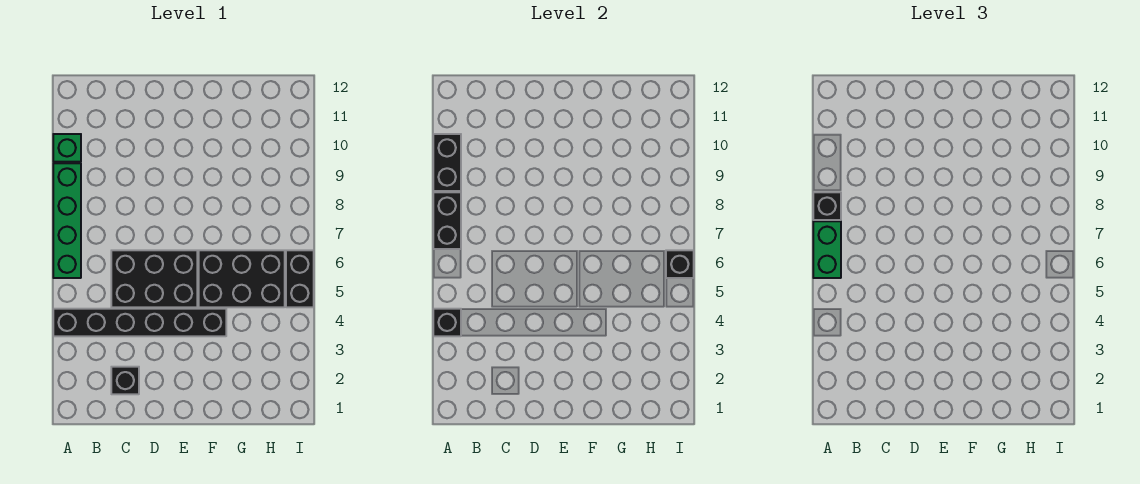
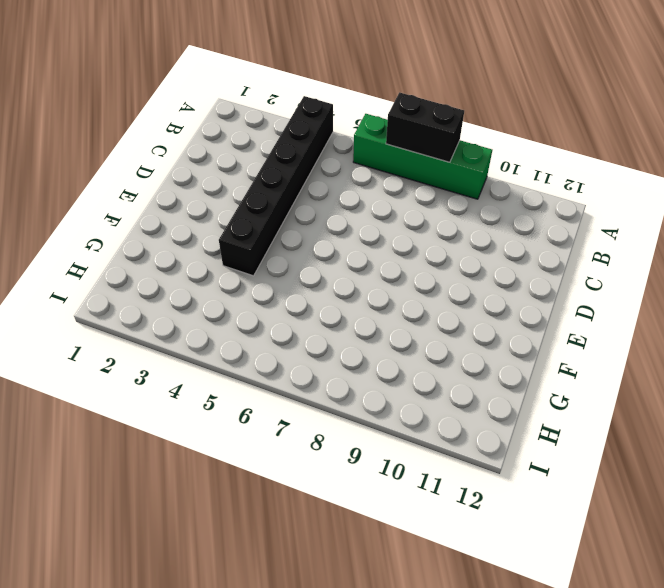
none -> green 1x1 brick [53,134,81,162]
none -> black 1x1 brick [111,367,139,394]
none -> black 2x3 brick [111,250,197,307]

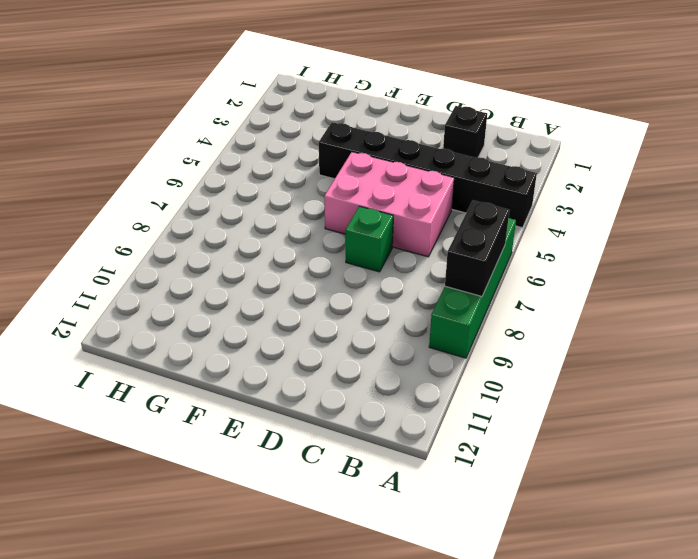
pink 2x3 brick [324,152,454,257] -> black 2x3 brick [111,250,197,307]
green 1x1 brick [346,206,393,272] -> green 1x1 brick moved to [53,134,81,162]
none -> black 2x3 brick [199,250,285,307]
none -> black 1x2 brick [286,250,314,307]
none -> black 1x1 brick [433,309,461,336]

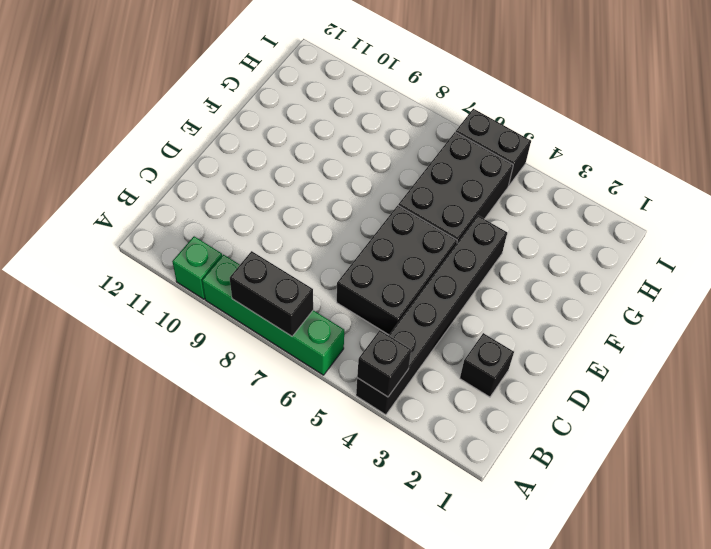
none -> black 1x2 brick [433,134,461,191]
none -> black 1x1 brick [666,250,694,278]
none -> green 1x2 brick [813,221,841,278]

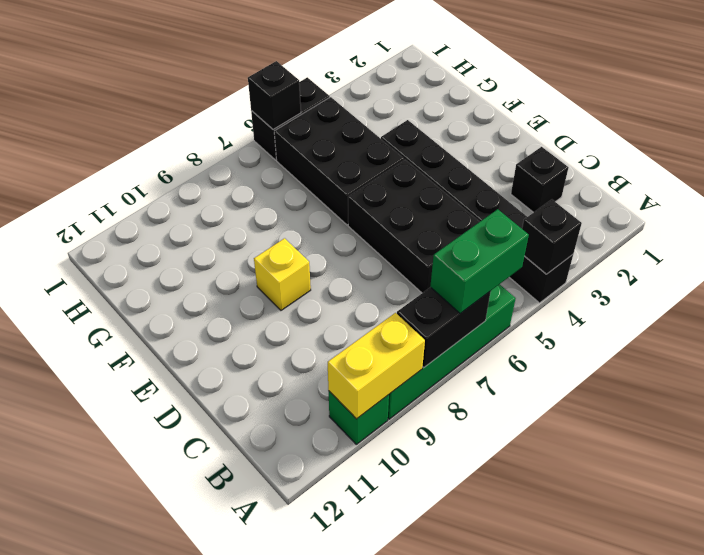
yellow 1x2 brick [328,313,425,419] -> black 1x2 brick [433,134,461,191]
yellow 1x1 brick [254,238,311,310] -> none
none -> black 1x1 brick [813,192,841,220]

